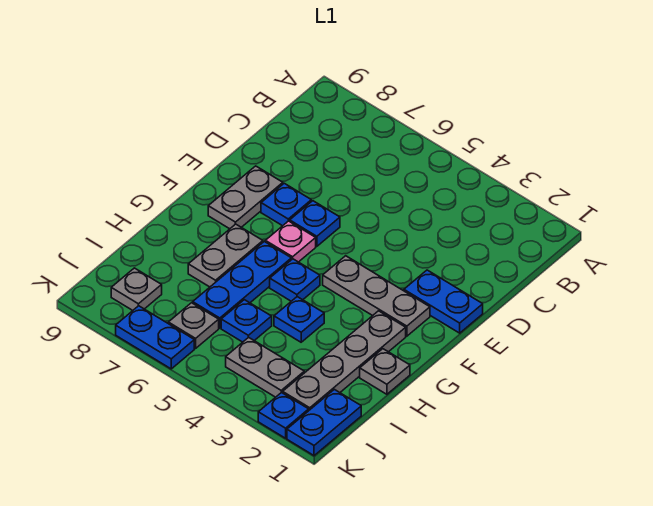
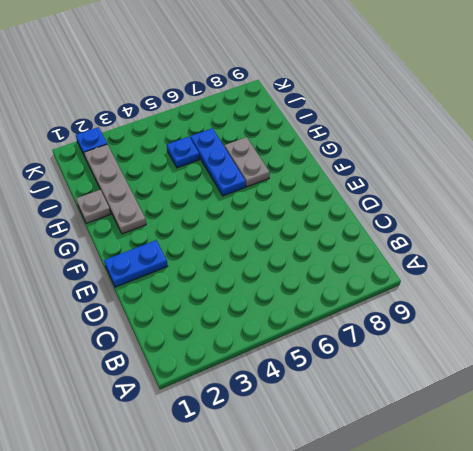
none -> blue 1x1 plate [290,201,340,246]
none -> blue 1x1 plate [261,183,311,226]
none -> grey 1x2 plate [208,166,283,229]

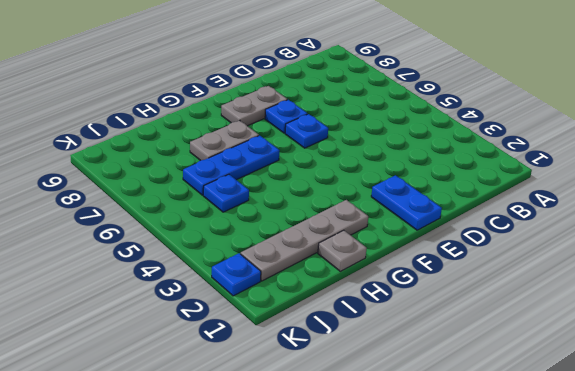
none -> grey 1x3 plate [323,256,430,336]
none -> pink 1x1 plate [265,221,316,262]
none -> blue 1x1 plate [270,259,320,301]

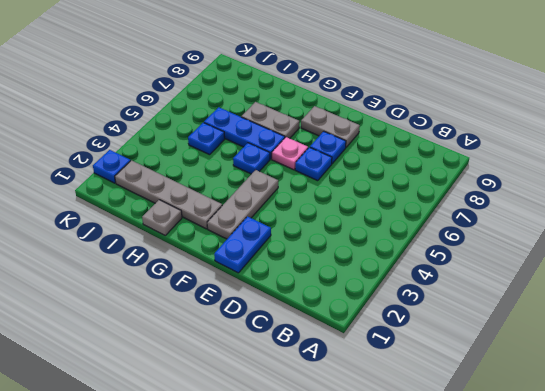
none -> blue 1x1 plate [274,297,324,342]
none -> blue 1x2 plate [287,389,361,456]
none -> grey 1x2 plate [226,337,304,397]

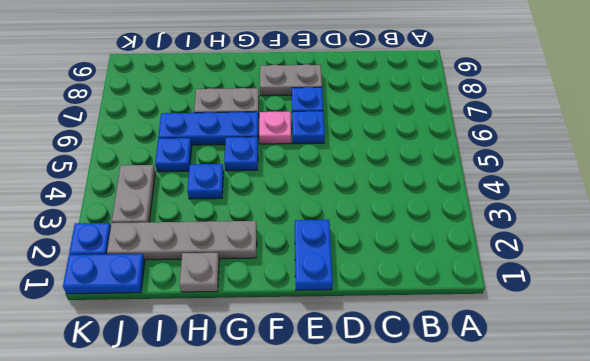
none -> grey 1x3 plate [323,256,430,336]
none -> grey 1x1 plate [168,303,219,348]
none -> grey 1x1 plate [111,268,162,310]

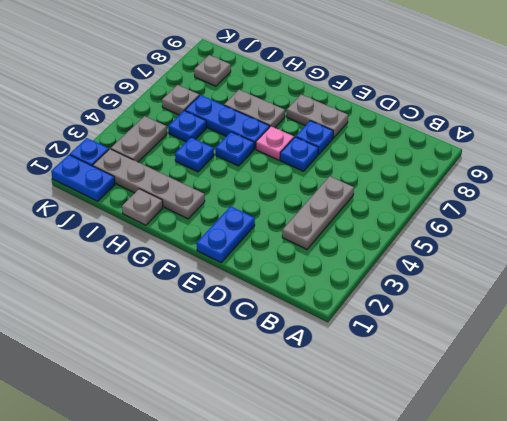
grey 1x3 plate [282,176,354,249] -> grey 1x3 plate moved to [323,256,430,336]
none -> blue 1x2 plate [116,306,194,369]

